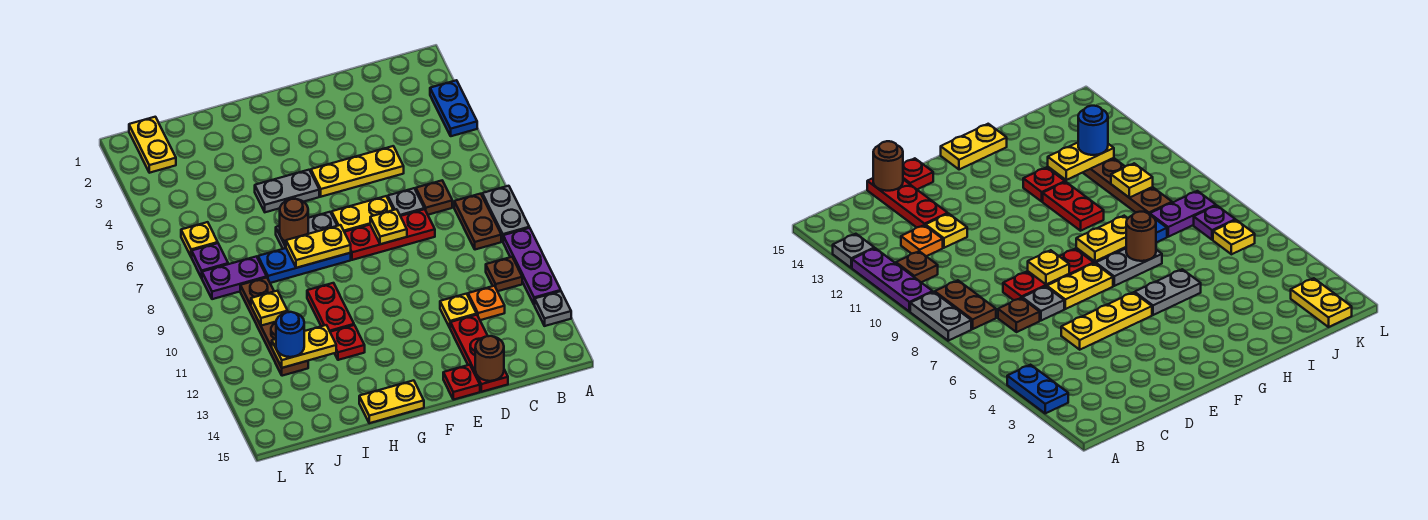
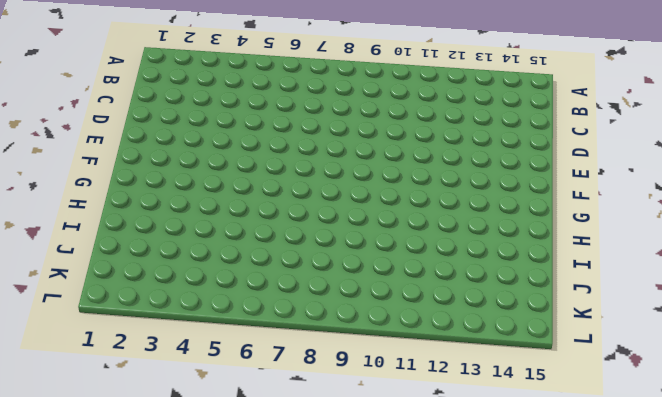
none -> blue 1x2 plate [430,80,477,136]
none -> grey 1x2 plate [482,186,529,241]
none -> purple 1x3 plate [503,228,561,305]
none -> grey 1x1 plate [535,291,571,326]

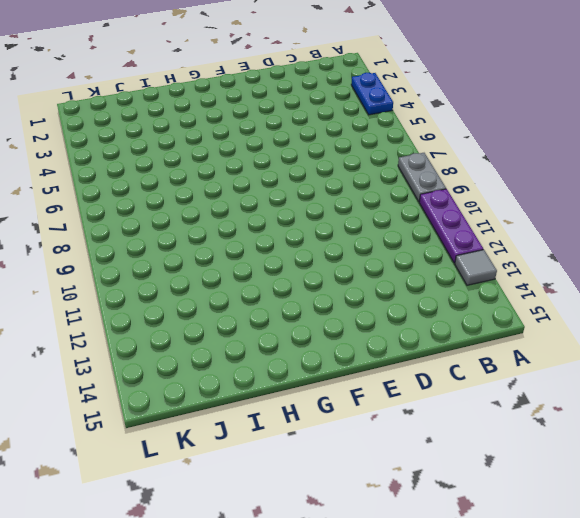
grey 1x1 tile [455,250,497,285] -> grey 1x1 plate [535,291,571,326]
none -> brown 1x2 plate [454,194,501,250]
none -> brown 1x1 plate [486,257,522,291]
none -> brown 1x1 plate [416,181,452,215]
none -> orange 1x1 plate [468,286,505,320]

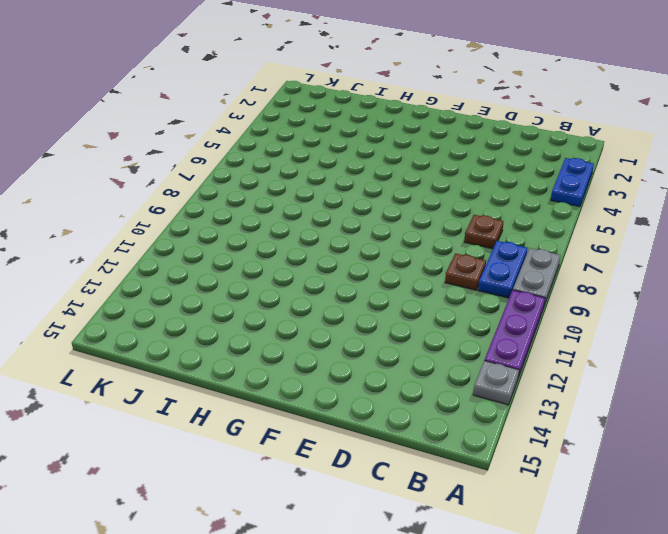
blue 1x2 plate [478,241,527,298] -> brown 1x2 plate [454,194,501,250]
brown 1x1 plate [445,253,486,290] -> brown 1x1 plate moved to [486,257,522,291]
none -> orange 1x1 plate [468,286,505,320]
none -> yellow 1x3 plate [311,146,404,197]
none -> grey 1x1 plate [388,188,424,216]
none -> red 1x3 plate [345,209,435,260]

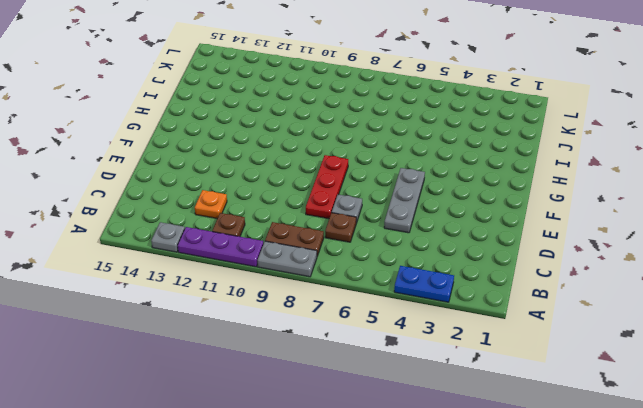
grey 1x3 plate [384,168,425,233] -> yellow 1x3 plate [311,146,404,197]
none -> yellow 1x1 plate [440,294,477,328]
none -> red 1x3 plate [450,315,508,392]
none -> yellow 1x2 plate [332,196,393,232]
none -> red 1x1 plate [443,365,480,400]

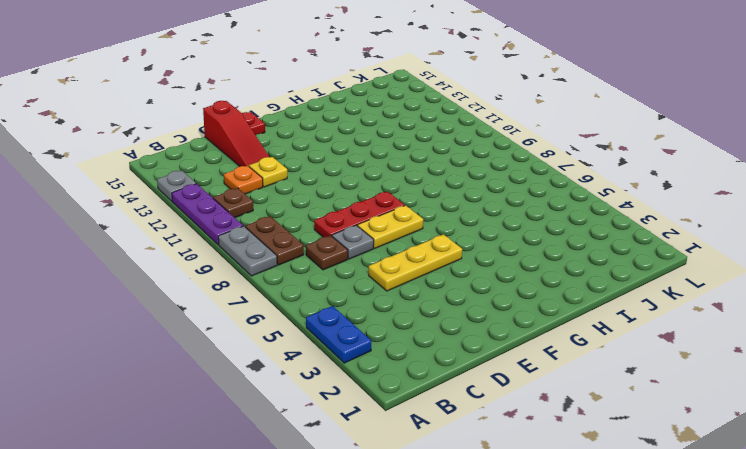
red 1x3 slope [203,101,269,166] -> red 1x3 plate [450,315,508,392]
none -> grey 1x2 plate [255,170,319,212]
none -> grey 1x2 plate [276,212,337,249]
none -> blue 1x3 plate [258,248,351,283]
none -> yellow 1x2 plate [359,380,424,423]

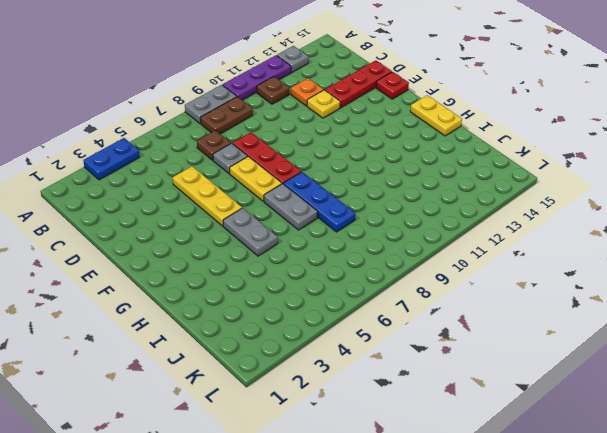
none -> red 1x2 plate [307,283,354,332]
none -> red 1x1 plate [330,325,365,360]
none -> purple 1x2 plate [202,256,267,299]
none -> brown 1x4 plate [240,278,308,376]

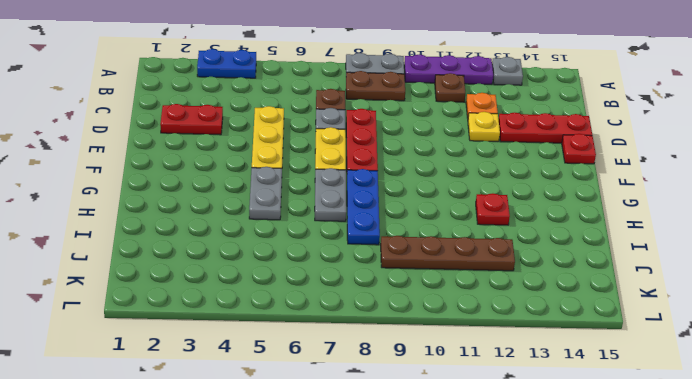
red 1x2 plate [160,104,223,135] -> red 1x2 plate moved to [307,283,354,332]
none -> yellow 1x2 plate [359,380,424,423]
none -> purple 1x2 plate [202,256,267,299]
none -> yellow 1x2 plate [129,117,176,173]
none -> yellow 1x1 plate [181,222,218,257]

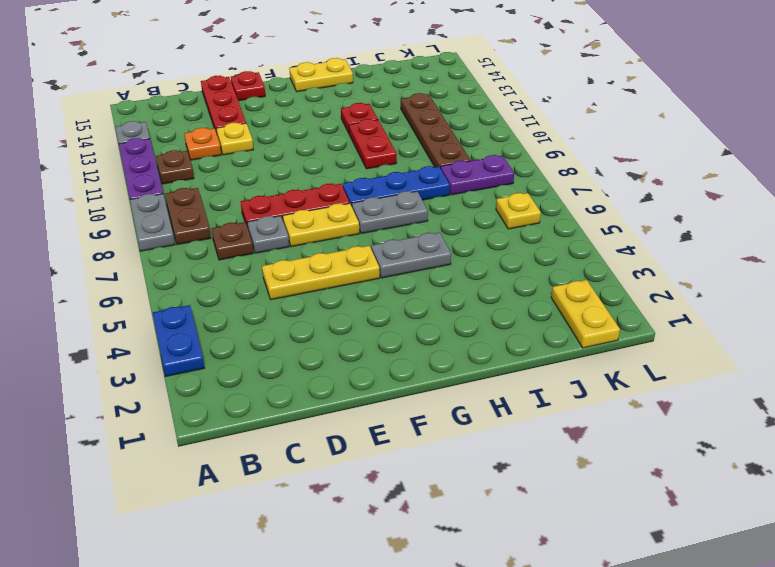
none -> purple 1x1 plate [192,243,228,278]
none -> brown 1x1 round brick [475,336,504,381]
none -> yellow 1x1 plate [370,209,407,244]
none -> yellow 1x2 plate [286,225,351,268]

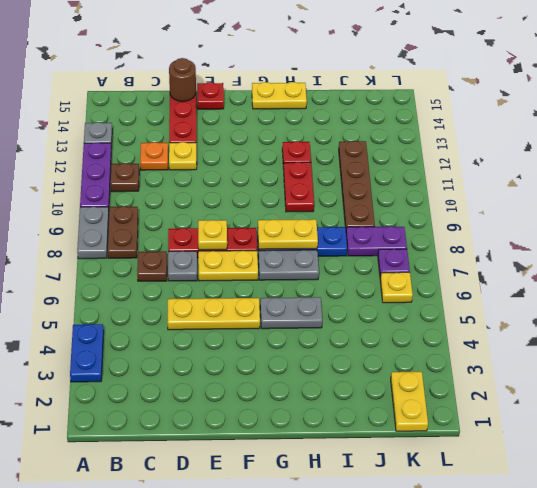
none -> brown 1x1 round brick [280,199,308,242]
none -> yellow 1x2 plate [272,325,336,368]
none -> yellow 1x1 plate [251,291,288,326]
none -> blue 1x1 round brick [276,312,304,357]

